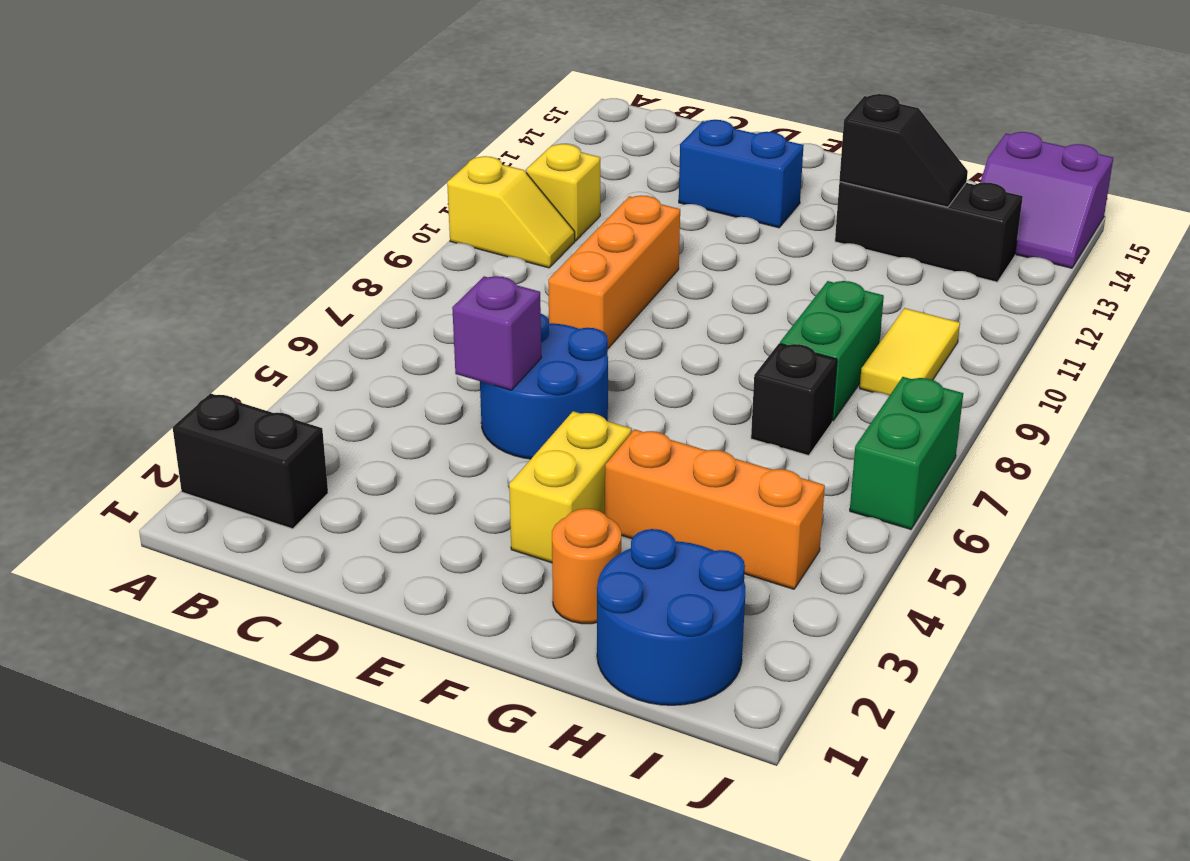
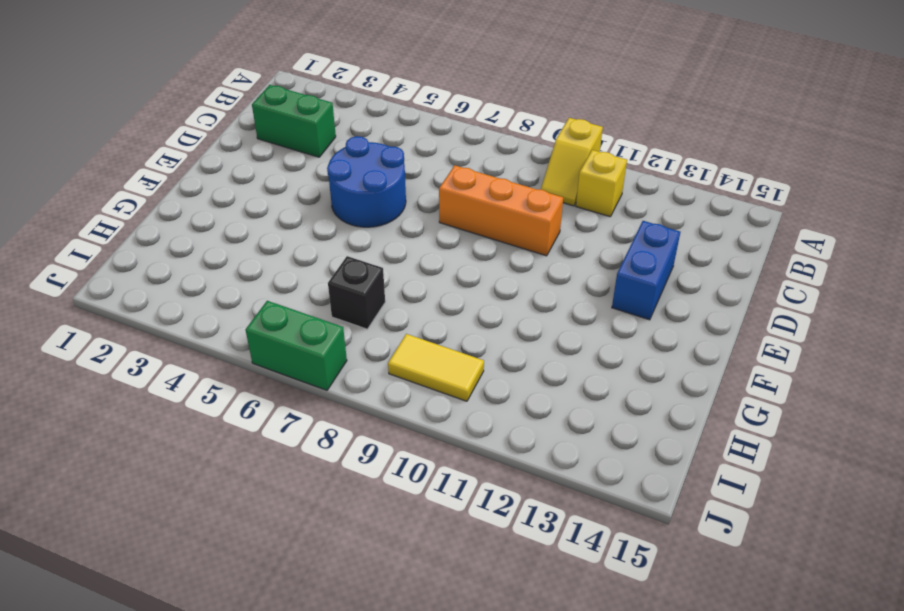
green 1x2 brick [252,85,336,157] -> green 1x2 brick moved to [780,281,884,421]
none -> black 1x2 brick [173,393,328,529]
none -> yellow 1x2 brick [509,411,632,563]
none -> orange 1x1 round brick [552,508,621,624]

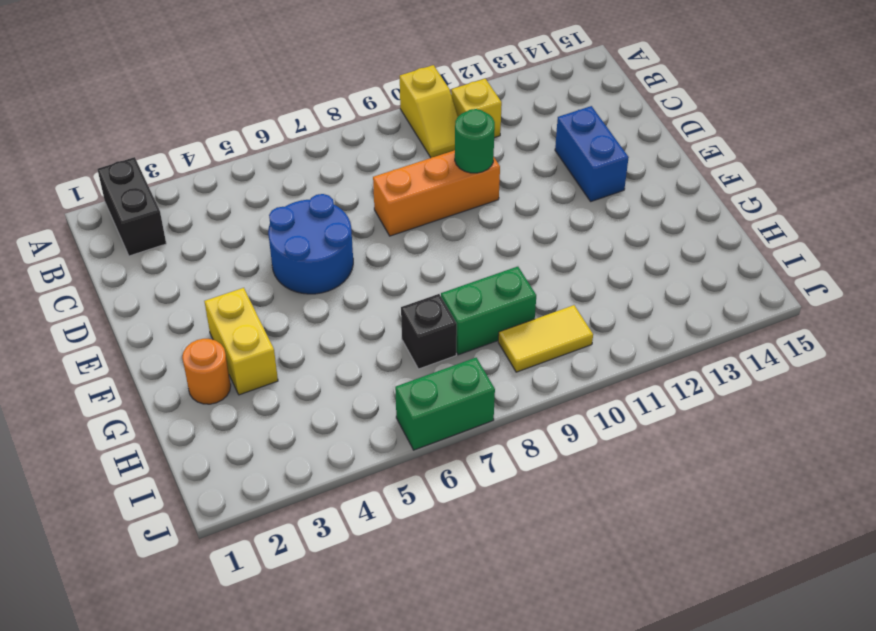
green 1x1 round brick [455,109,495,173] -> none
yellow 1x2 brick [204,288,278,395] -> yellow 1x2 brick turned to [509,411,632,563]
none -> orange 1x3 brick [605,429,825,589]
none -> black 1x3 brick [835,182,1023,282]
none -> blue 2x2 round brick [597,529,746,705]

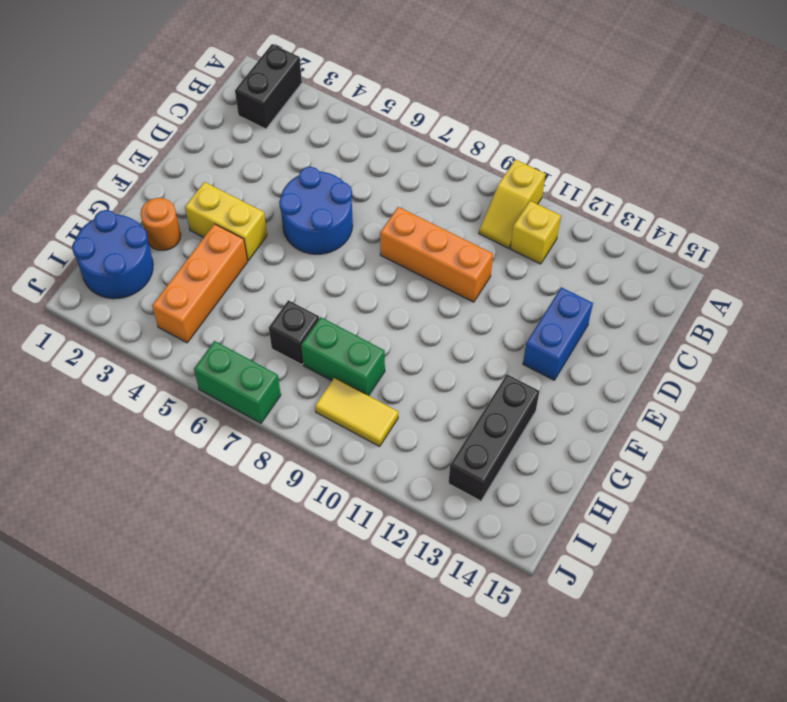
none -> purple 2x2 slope [980,132,1113,268]
none -> purple 1x1 brick [452,276,541,390]
none -> black 1x2 slope [839,94,968,207]

